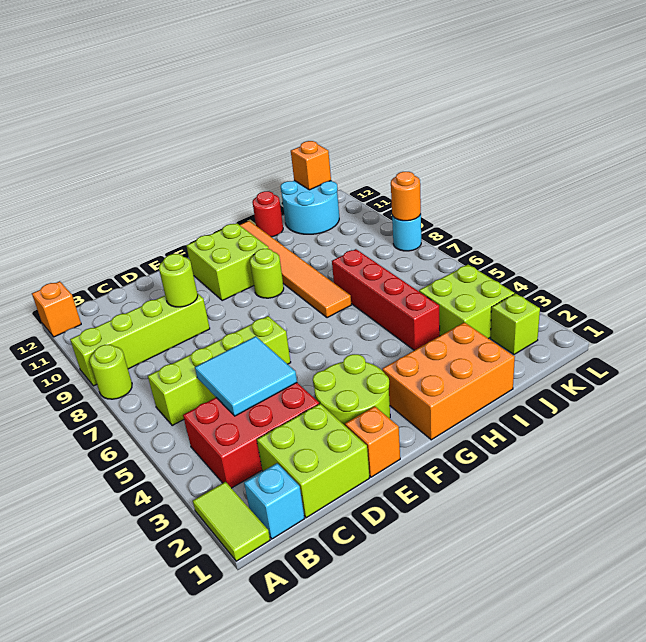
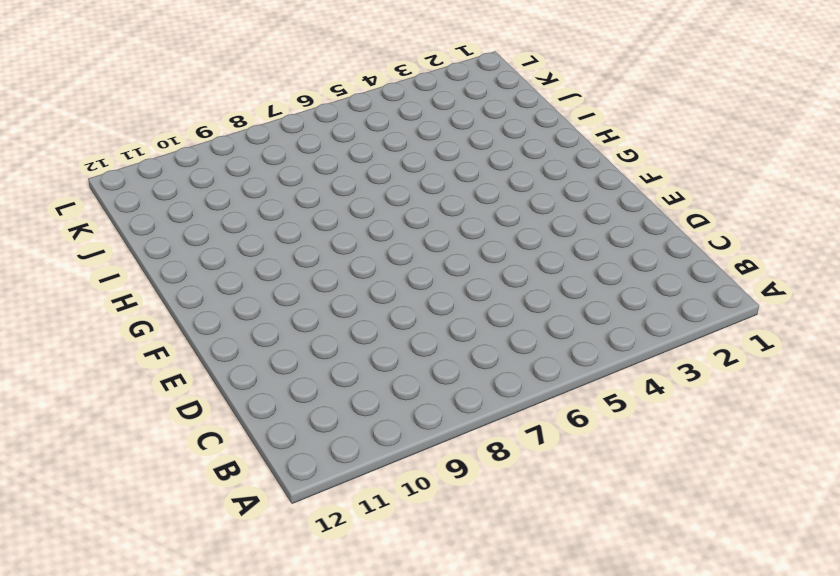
none -> lime 1x2 tile [193,482,270,561]
none -> lime 1x1 round brick [90,345,132,399]
none -> lime 1x4 brick [70,293,210,386]

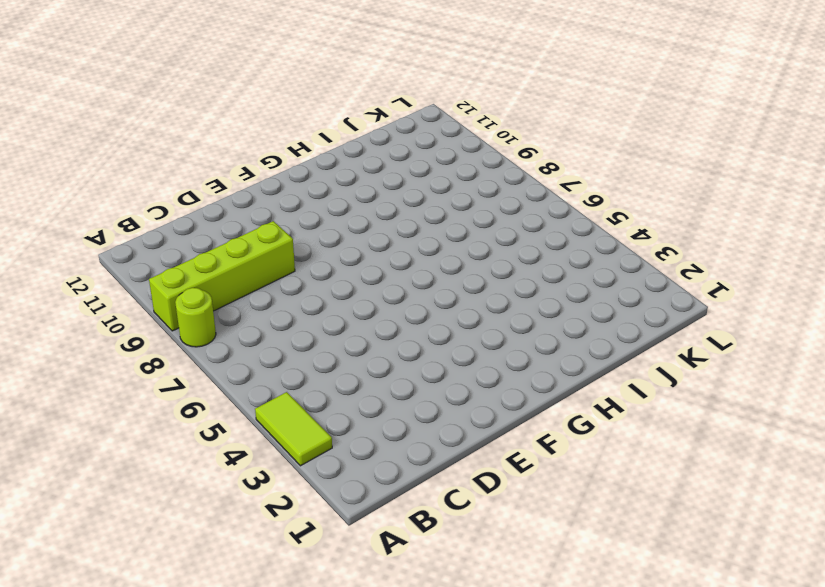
lime 1x2 tile [255,392,332,466] -> lime 1x2 tile moved to [193,482,270,561]
none -> orange 1x1 brick [32,281,81,337]
none -> cyan 1x1 brick [244,463,305,539]
none -> red 2x3 brick [183,383,319,488]

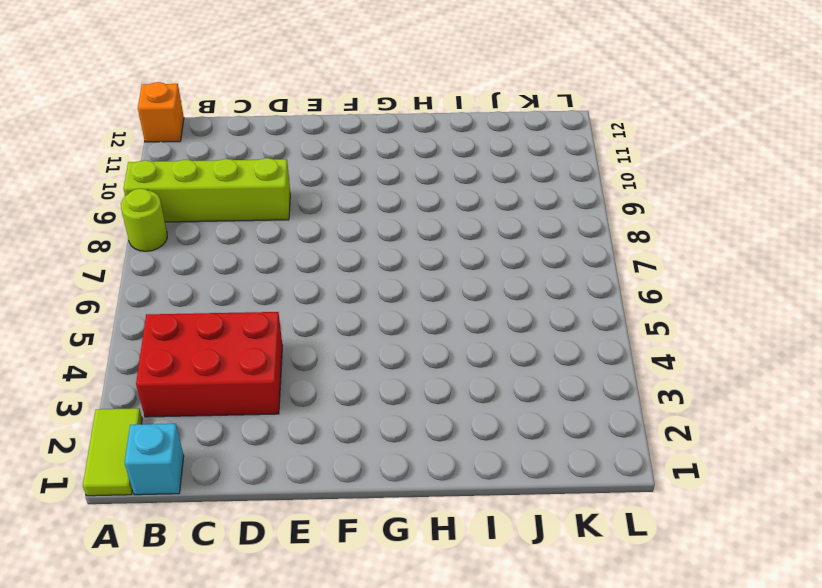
none -> lime 1x4 brick [148,316,291,426]
none -> lime 2x2 brick [257,404,369,518]
none -> orange 1x1 brick [345,406,400,477]

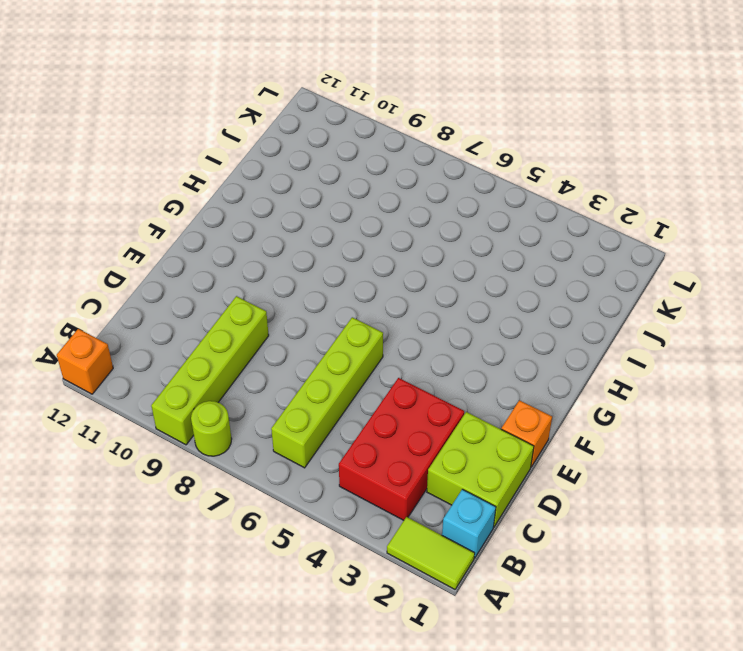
none -> lime 2x2 round brick [313,354,390,425]
none -> lime 2x2 brick [187,223,268,301]
none -> orange 2x3 brick [382,322,515,440]

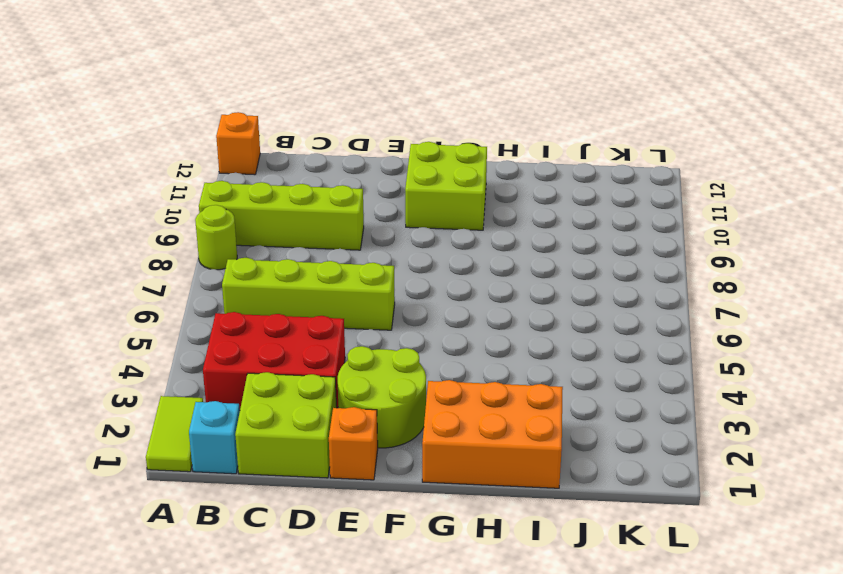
none -> lime 1x1 round brick [250,249,284,298]
none -> orange 1x6 tile [240,221,351,318]
none -> red 1x4 brick [332,249,440,350]

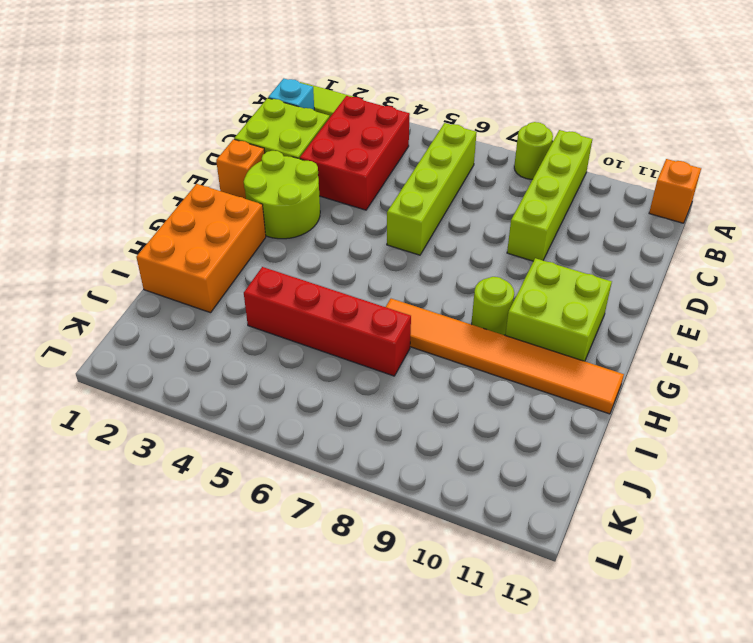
none -> red 1x1 round brick [252,191,283,237]
none -> lime 2x2 brick [419,264,514,339]
none -> cyan 2x2 round brick [281,180,339,234]

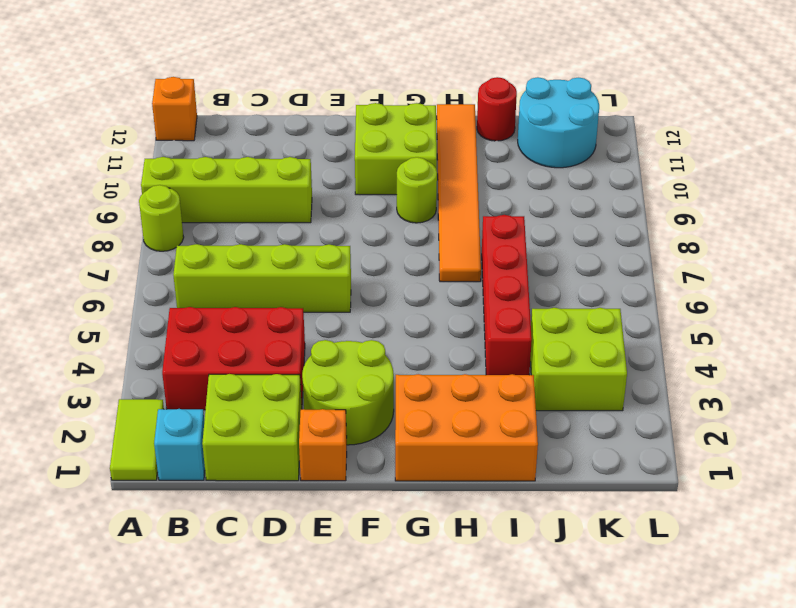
none -> lime 1x1 brick [490,293,540,354]
none -> cyan 1x1 round brick [392,214,421,251]
none -> cyan 2x2 tile [195,336,297,416]

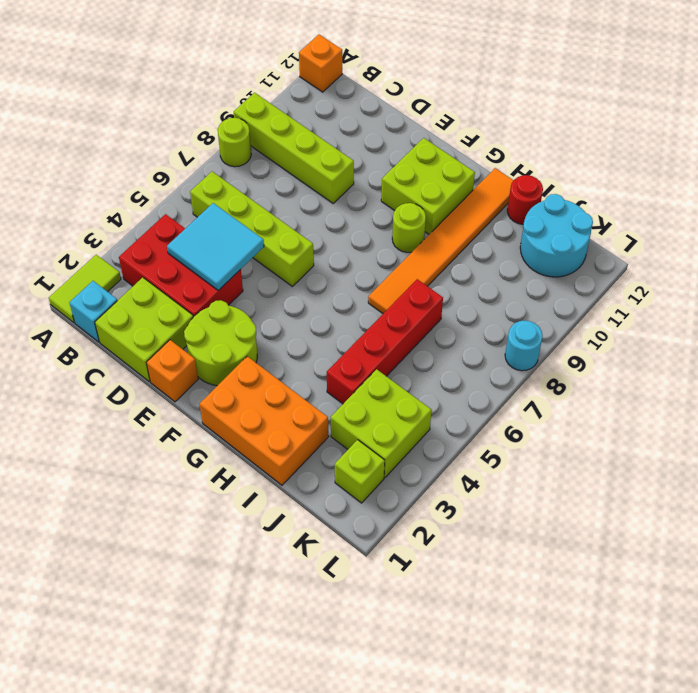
none -> lime 1x1 round brick [159,254,198,307]
none -> orange 1x1 brick [291,141,331,190]
none -> orange 1x1 round brick [391,172,421,221]

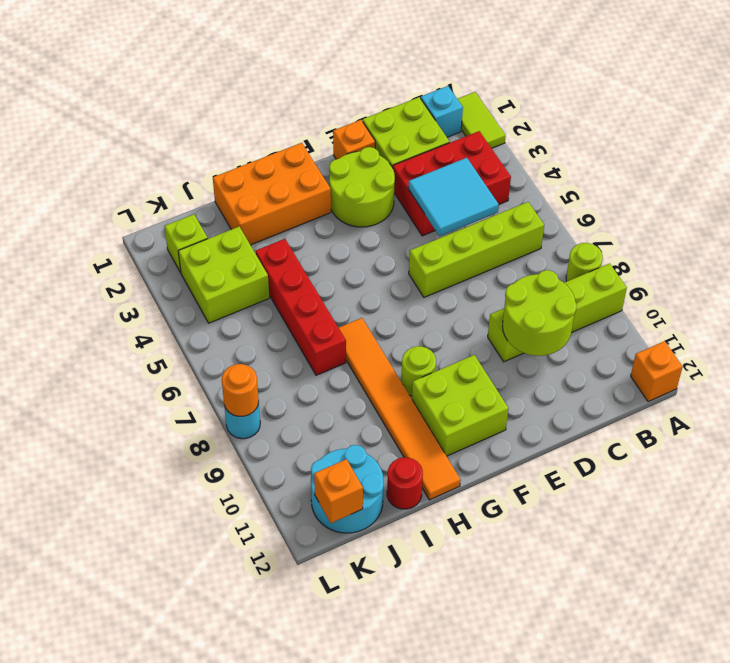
lime 2x2 round brick [503,270,577,356] -> lime 1x1 round brick [159,254,198,307]

